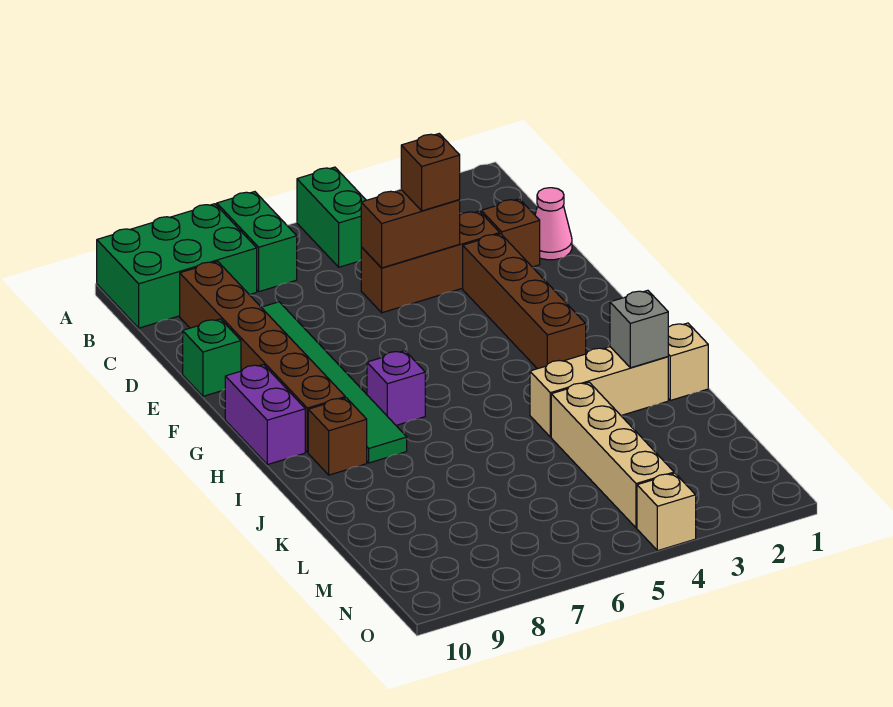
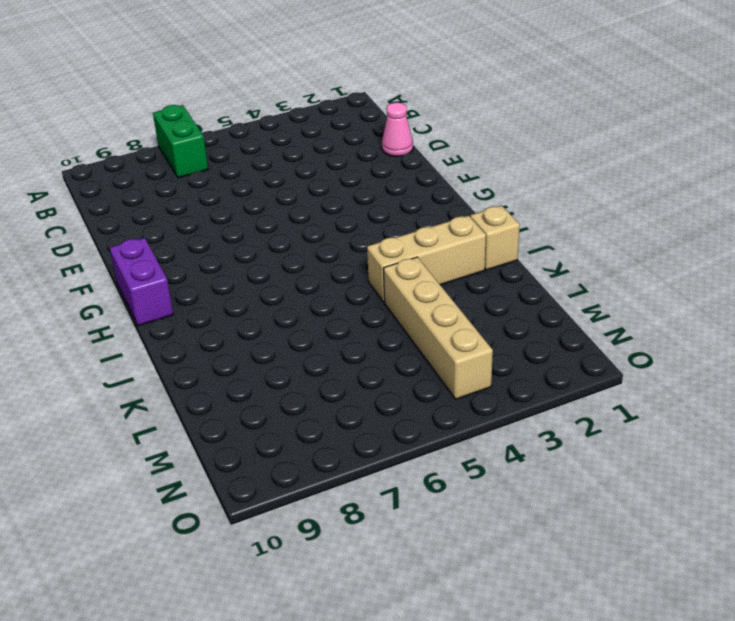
none -> green 1x2 brick [297,167,366,267]
none -> green 2x3 brick [97,204,257,328]
none -> brown 1x6 brick [180,261,345,452]

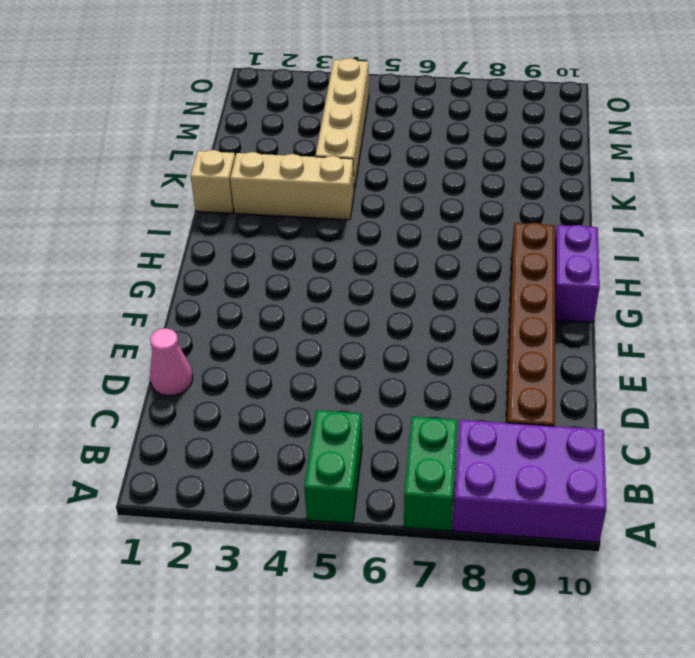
purple 2x3 brick [453,420,606,542] -> green 2x3 brick [97,204,257,328]
none -> brown 1x1 brick [481,199,540,267]
none -> brown 1x3 brick [361,211,500,313]
none -> green 1x6 tile [261,302,407,463]

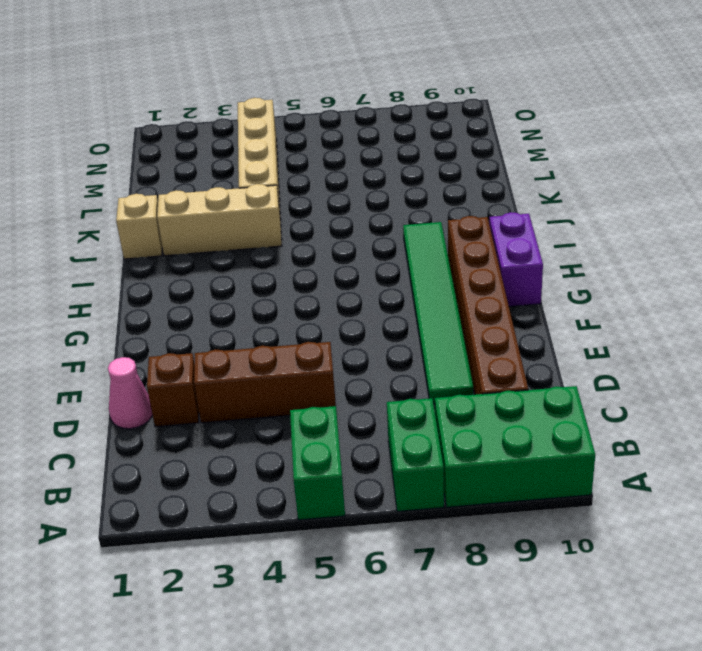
none -> brown 1x4 brick [463,234,586,369]
none -> green 1x1 brick [183,319,241,396]
none -> purple 1x1 brick [367,351,425,425]

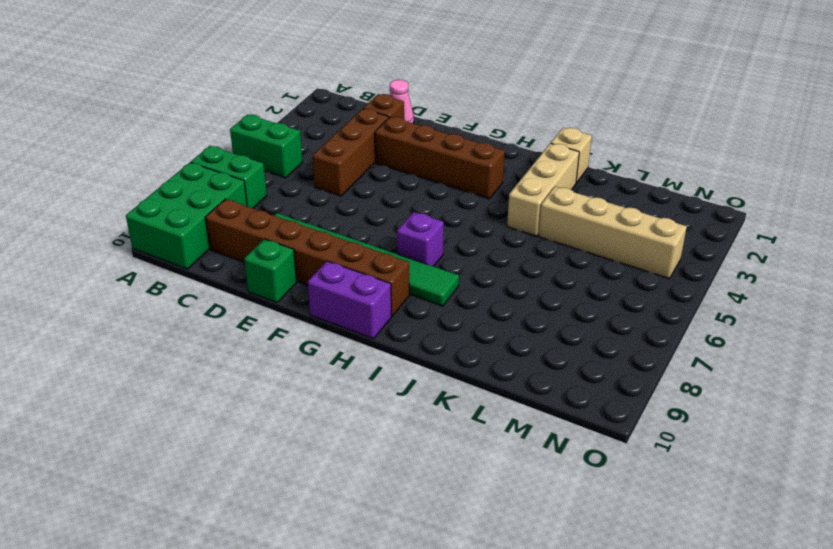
none -> brown 1x1 brick [308,398,367,475]
none -> tan 1x1 brick [637,473,696,551]
none -> brown 1x2 brick [361,190,460,268]

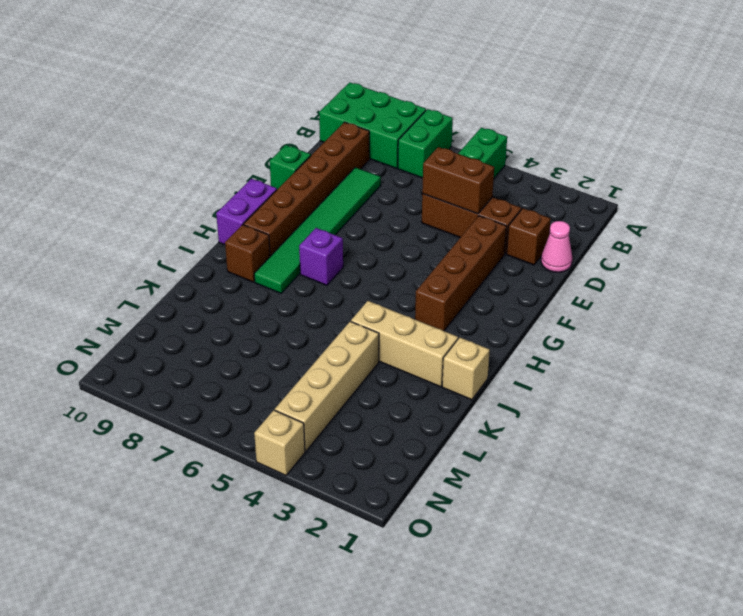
none -> grey 1x1 brick [610,290,668,368]
none -> brown 1x1 brick [401,134,460,211]

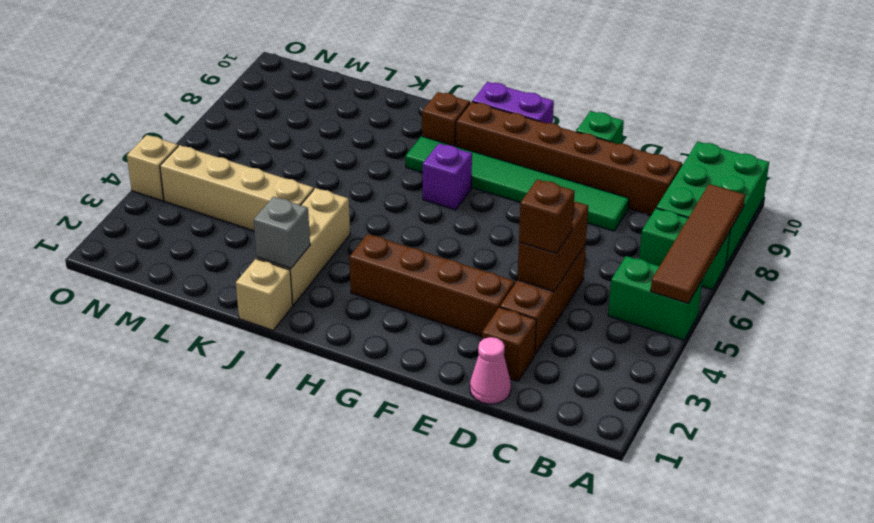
brown 1x4 tile [651,184,745,303] -> none

